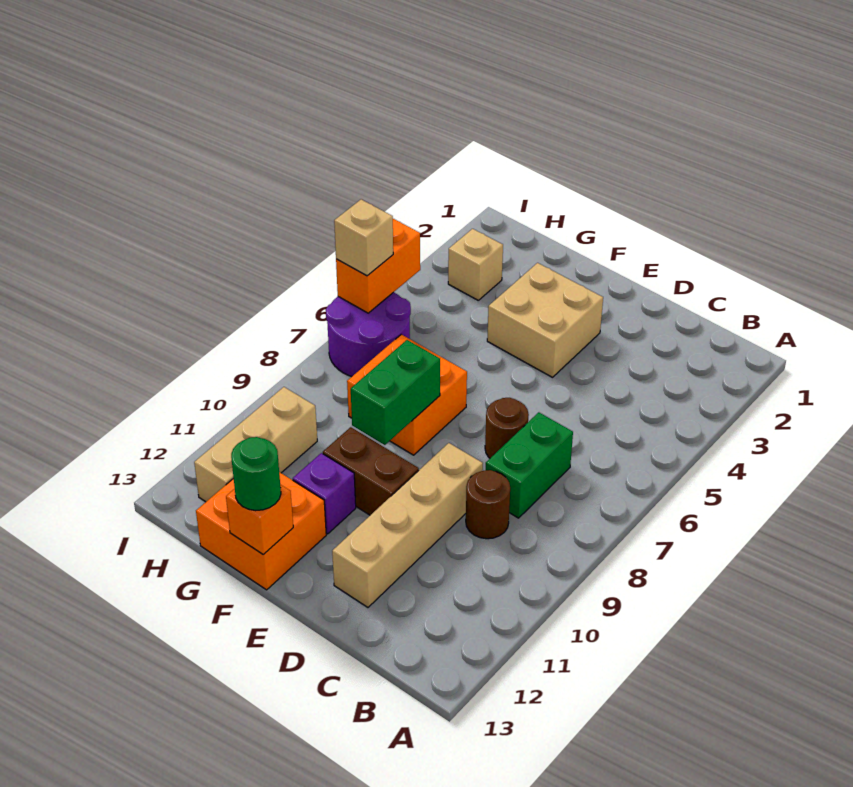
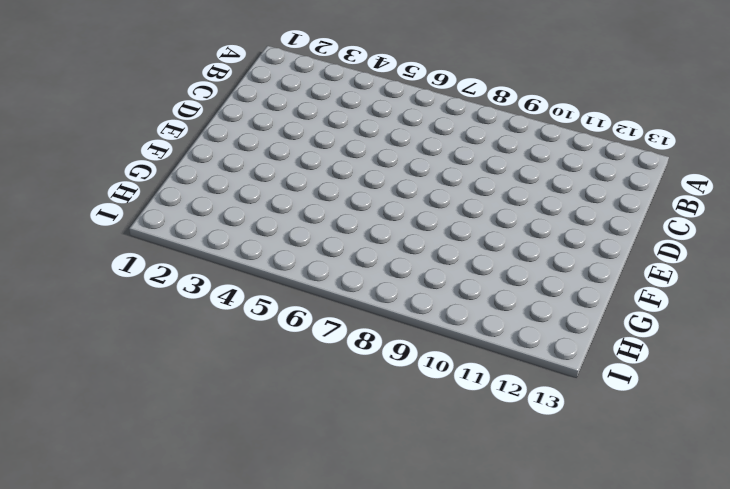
none -> green 1x2 brick [486,412,573,518]
none -> brown 1x1 round brick [466,470,510,539]
none -> brown 1x1 round brick [485,398,529,458]

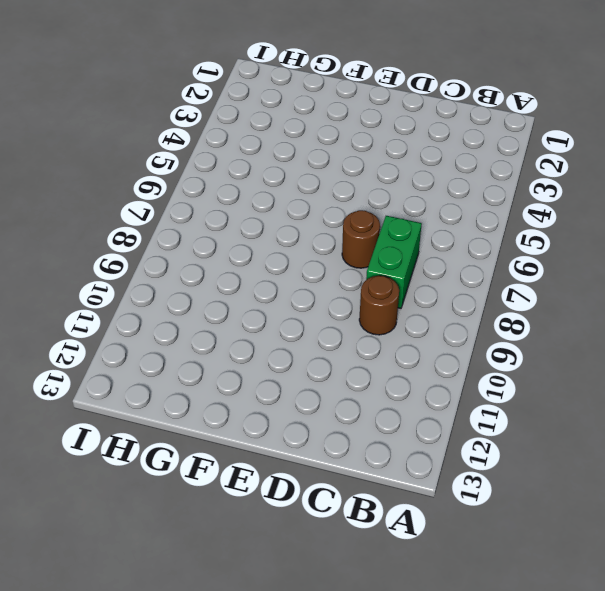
none -> tan 1x4 brick [332,443,483,607]
none -> tan 2x2 brick [487,263,603,377]
none -> brown 1x2 brick [323,427,419,515]

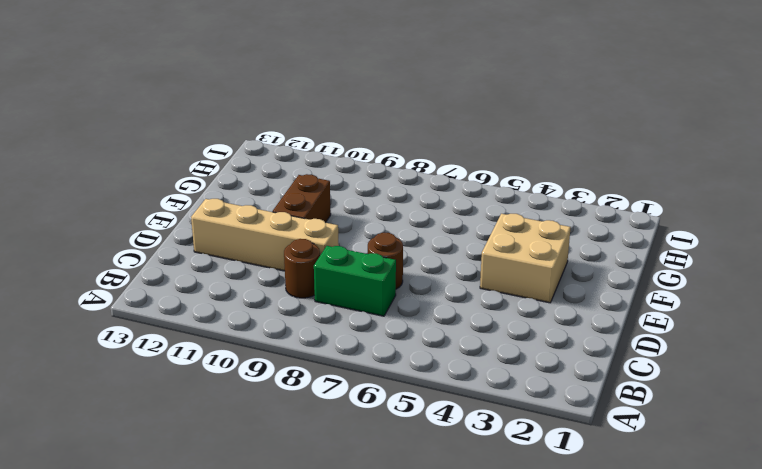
none -> orange 2x2 brick [347,334,467,455]
none -> purple 1x1 brick [293,453,356,534]
none -> orange 2x2 brick [196,472,326,590]

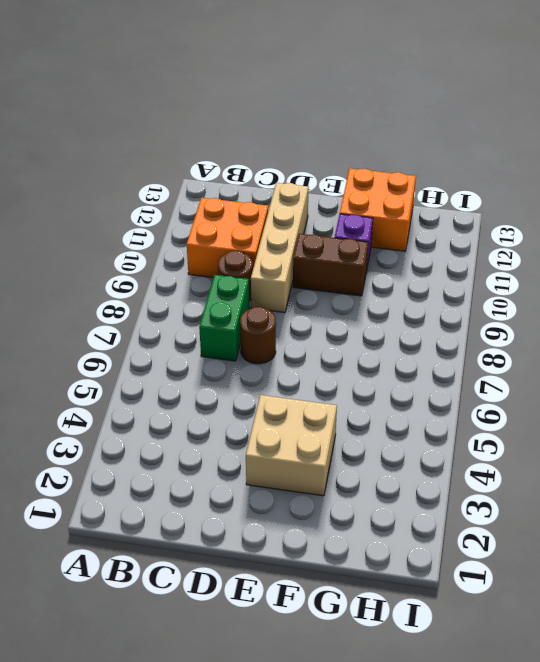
orange 2x2 brick [187,198,268,277] -> orange 2x2 brick moved to [347,334,467,455]
none -> tan 1x1 brick [448,229,503,300]
none -> purple 2x2 round brick [326,292,411,377]
none -> tan 1x3 brick [194,387,317,502]

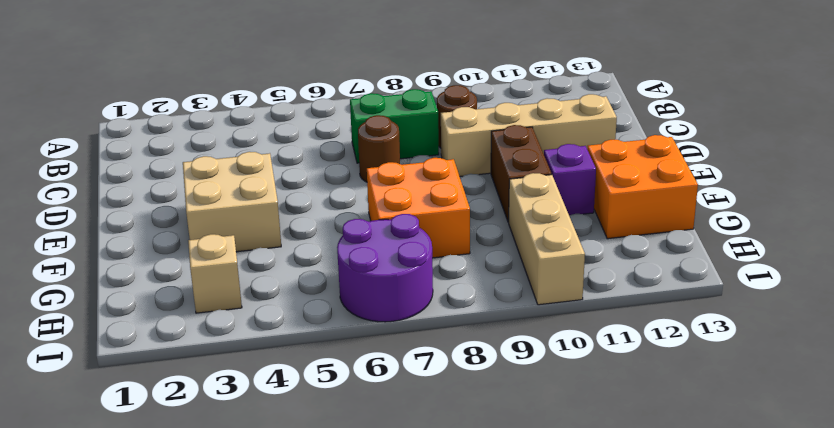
tan 1x3 brick [509,173,585,305] -> tan 1x3 brick turned to [194,387,317,502]
none -> green 1x2 brick [351,340,440,445]
none -> orange 1x1 brick [226,485,293,555]
none -> orange 1x2 brick [336,219,420,313]

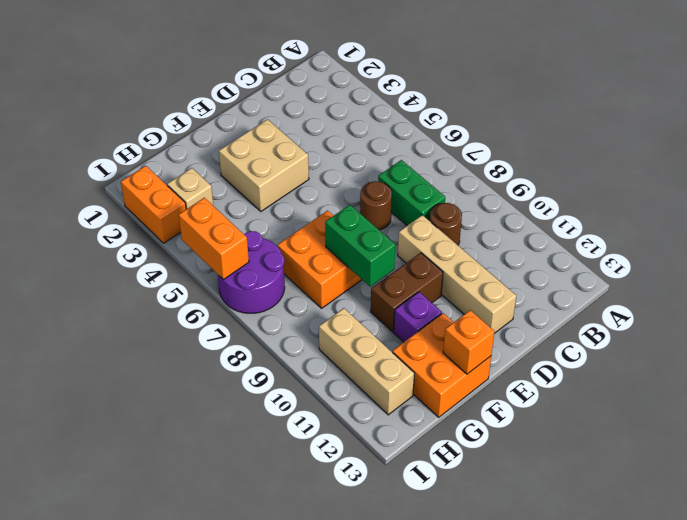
orange 1x2 brick [121,166,186,243] -> none
none -> green 1x1 round brick [231,437,281,511]
none -> tan 1x1 brick [334,199,393,276]

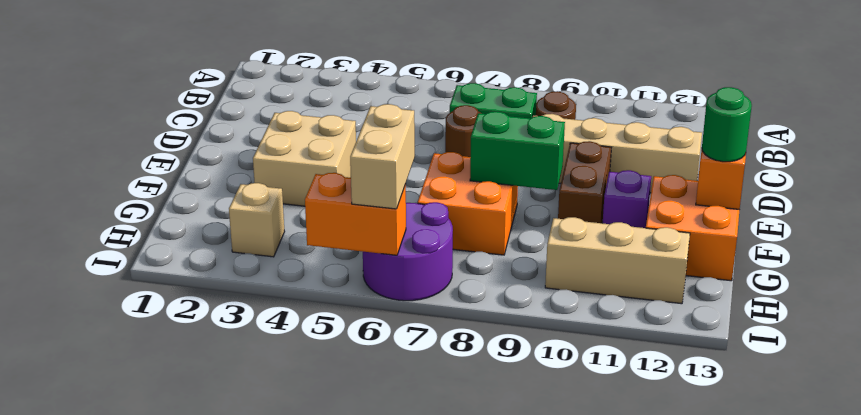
tan 1x2 brick [350,104,415,209] -> tan 1x1 brick [334,199,393,276]

